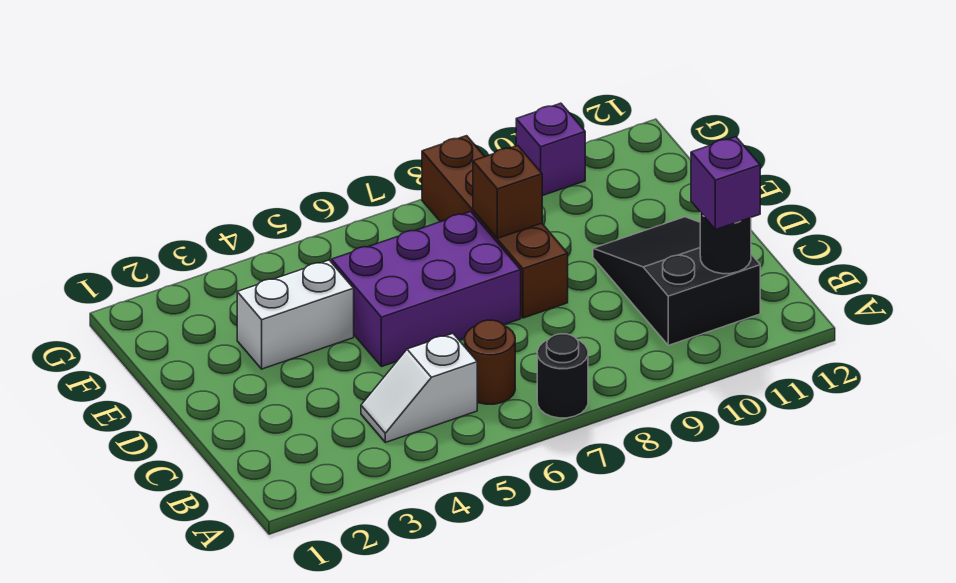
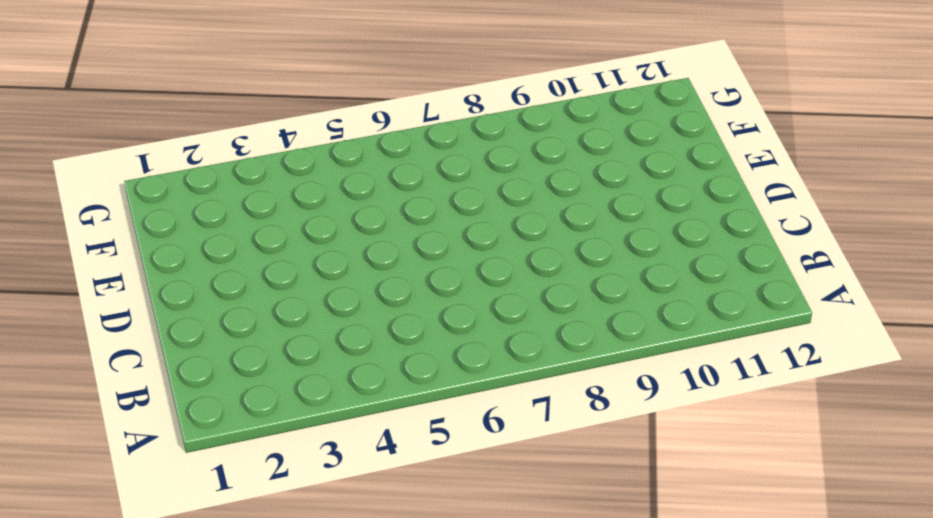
none -> black 1x1 round brick [537,334,588,418]
none -> white 1x2 slope [361,334,477,442]

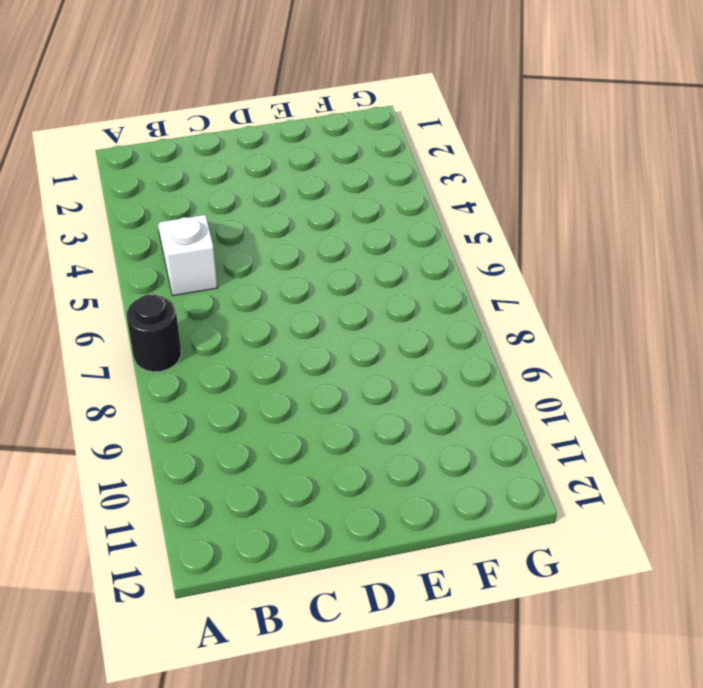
none -> brown 1x1 round brick [465,320,515,404]
none -> black 2x3 slope [593,217,760,345]

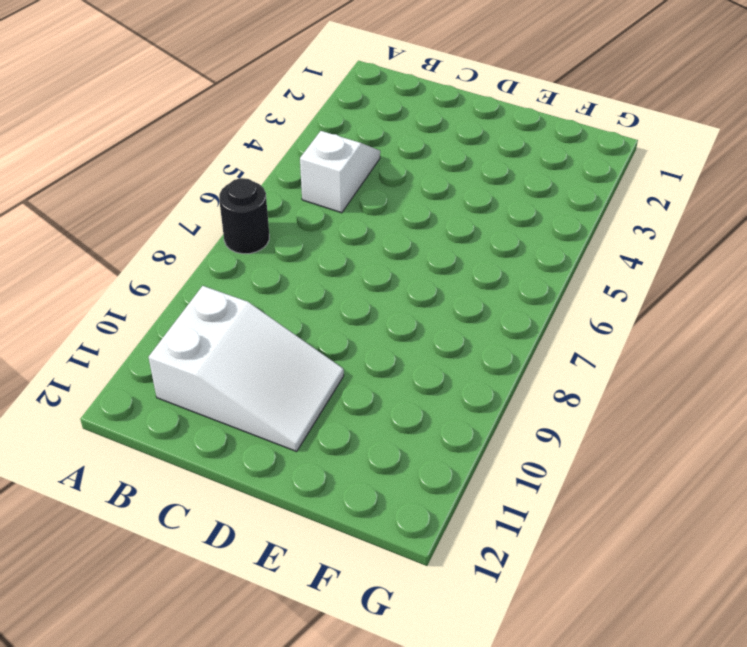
white 2x3 slope [149,286,344,451] -> black 2x3 slope [593,217,760,345]
none -> brown 1x1 round brick [465,320,515,404]
none -> purple 2x3 brick [332,212,521,367]

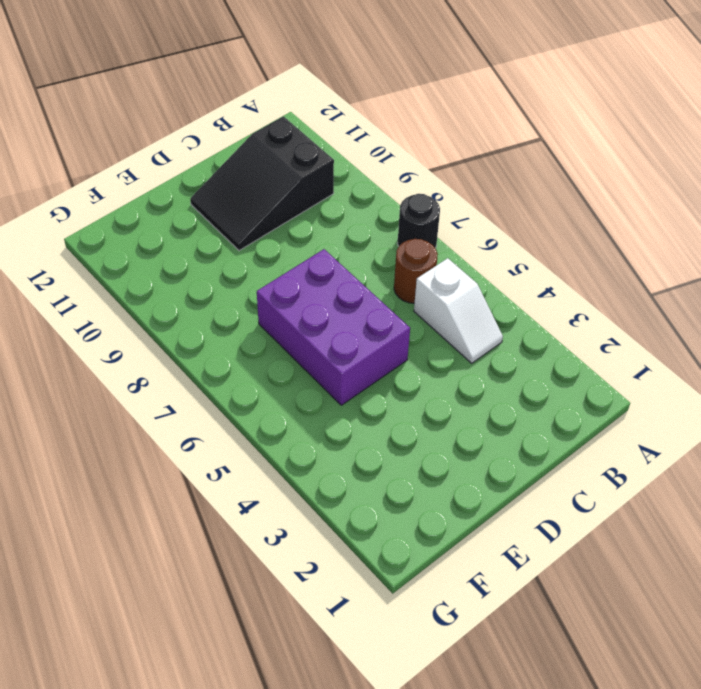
none -> brown 1x4 brick [422,136,568,318]
none -> white 1x2 brick [237,260,354,369]

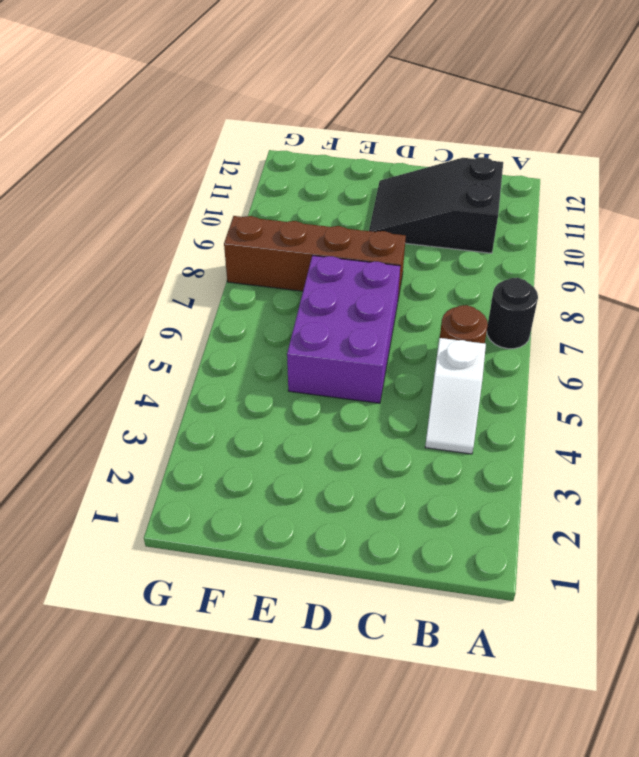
none -> white 1x2 brick [237,260,354,369]
none -> purple 1x1 brick [516,103,585,196]

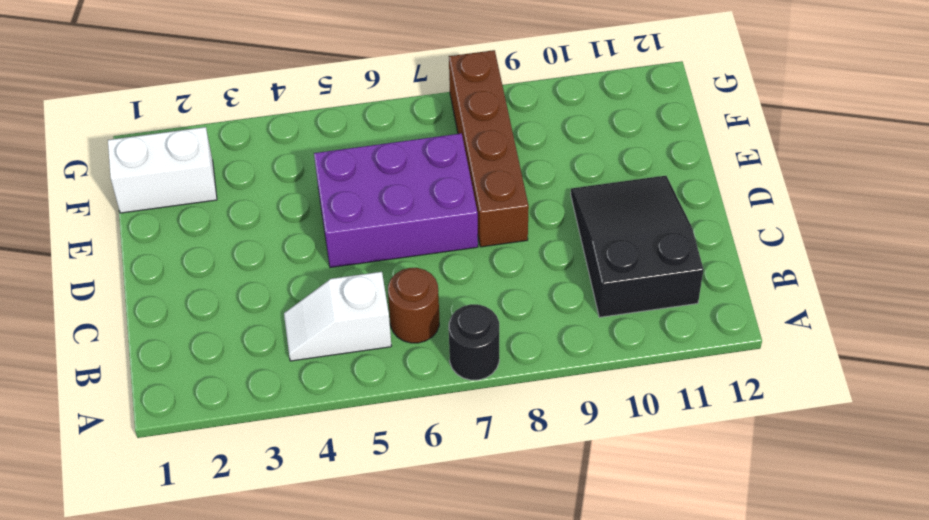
white 1x2 brick [108,127,217,213] -> white 1x2 brick moved to [237,260,354,369]
none -> purple 1x1 brick [516,103,585,196]
none -> black 1x1 round brick [700,212,751,274]

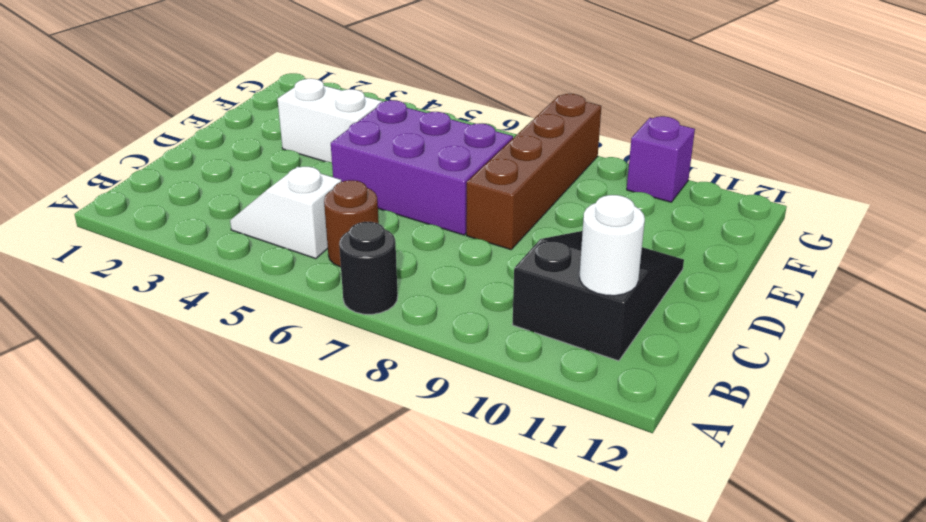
white 1x1 round brick [580,195,645,296] -> black 1x1 round brick [700,212,751,274]
none -> brown 1x1 brick [473,146,542,238]
none -> purple 1x1 brick [691,137,760,230]

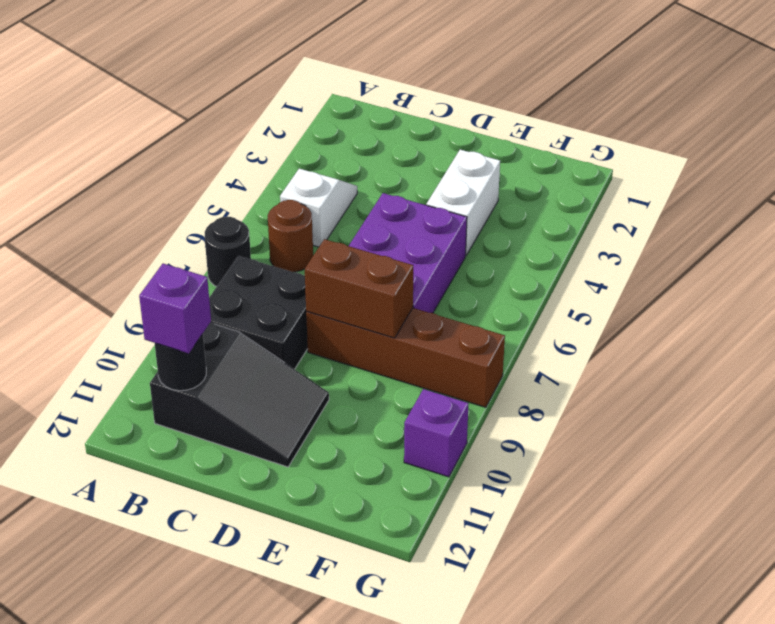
black 2x2 brick [209,256,308,369] -> none
brown 1x2 brick [305,239,413,338] -> brown 1x1 brick [473,146,542,238]

